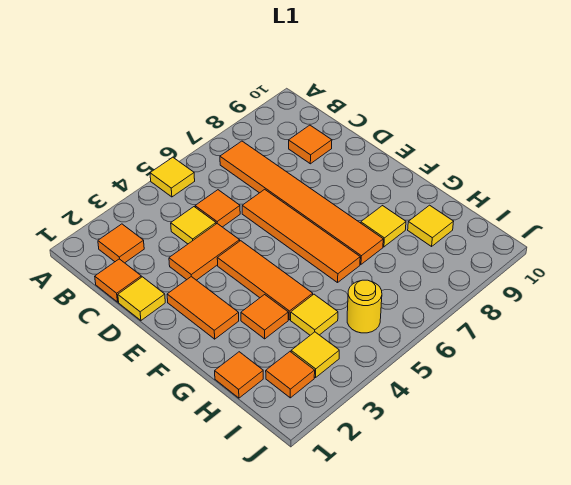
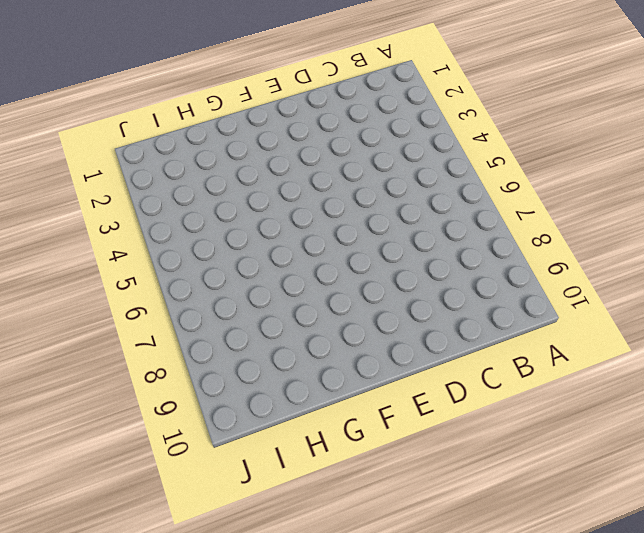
none -> yellow 1x1 tile [150,157,195,197]
none -> orange 1x1 tile [98,224,144,263]
none -> orange 1x6 tile [220,141,383,264]

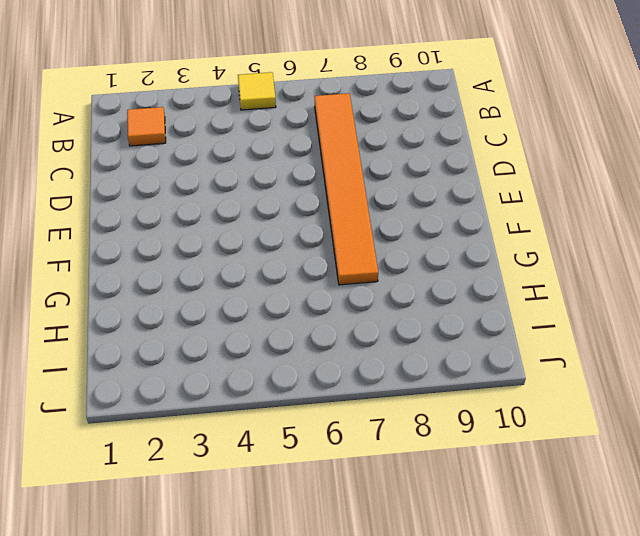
none -> orange 1x1 tile [95,259,141,302]
none -> yellow 1x1 tile [171,207,216,244]
none -> orange 1x1 tile [195,190,240,227]

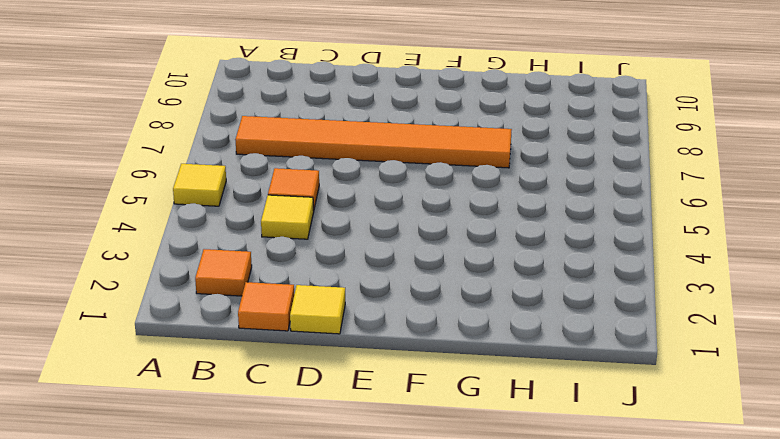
none -> orange 1x1 tile [289,125,332,164]
none -> orange 1x2 tile [169,224,240,280]
none -> orange 1x4 tile [242,189,360,283]

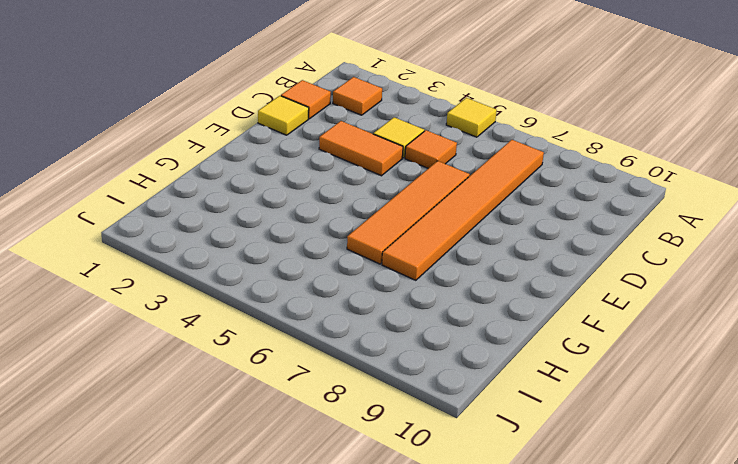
none -> orange 1x1 tile [289,125,332,164]
none -> orange 1x2 tile [167,277,239,339]
none -> orange 1x3 tile [217,241,313,320]

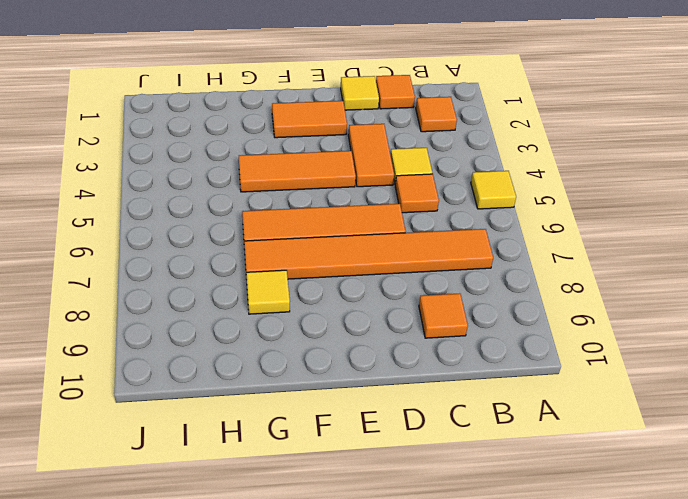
none -> orange 1x1 tile [241,295,288,339]
none -> orange 1x1 tile [215,352,263,398]
none -> yellow 1x1 tile [291,294,338,335]

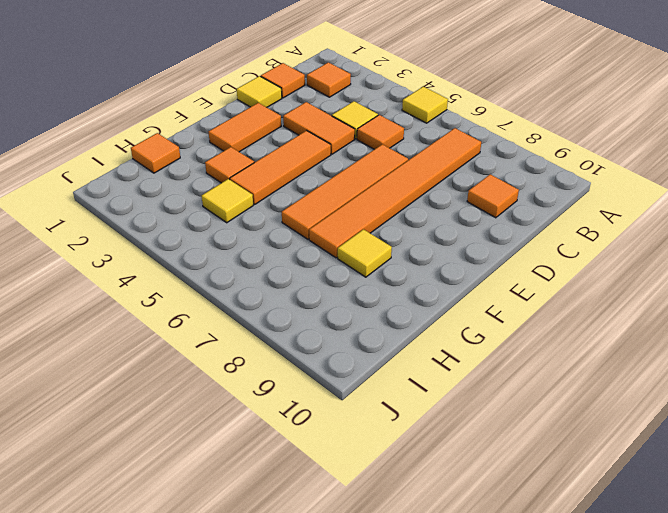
none -> yellow 1x1 tile [408,205,454,246]
none -> orange 1x1 tile [266,352,315,398]
none -> yellow 1x1 tile [291,332,339,378]

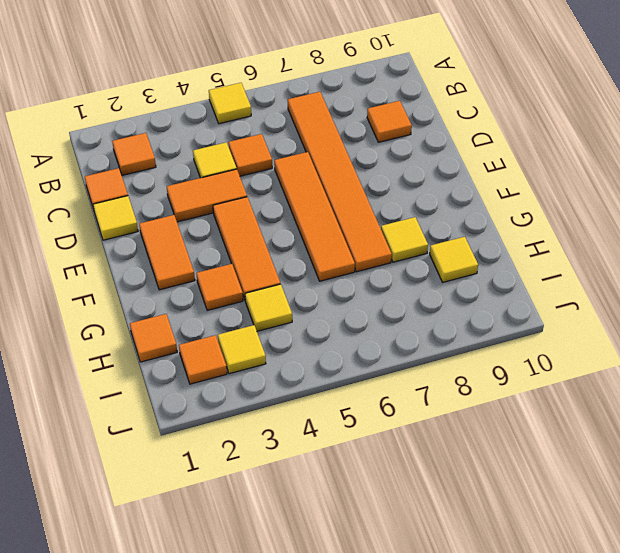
none -> yellow 1x1 round brick [347,280,382,333]

